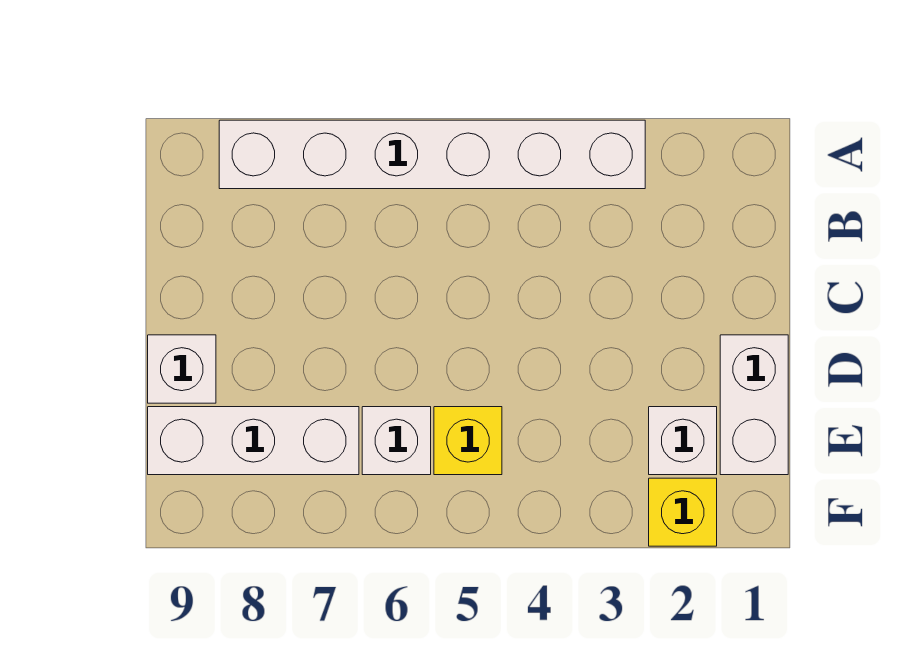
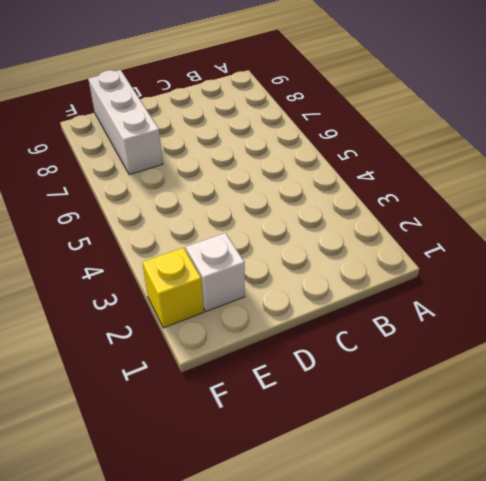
none -> white 1x6 brick [219,120,645,189]
none -> white 1x2 brick [720,335,788,475]

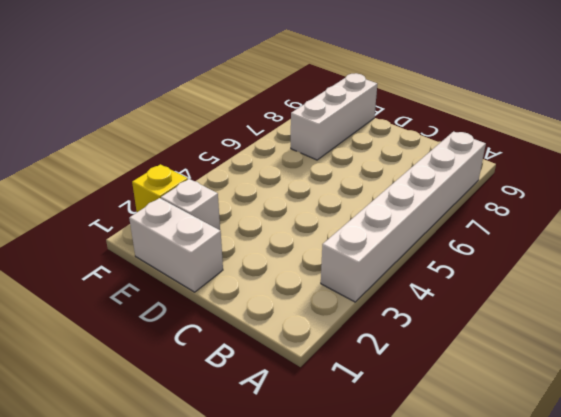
none -> white 1x1 brick [148,335,216,403]
none -> yellow 1x1 brick [434,407,502,475]

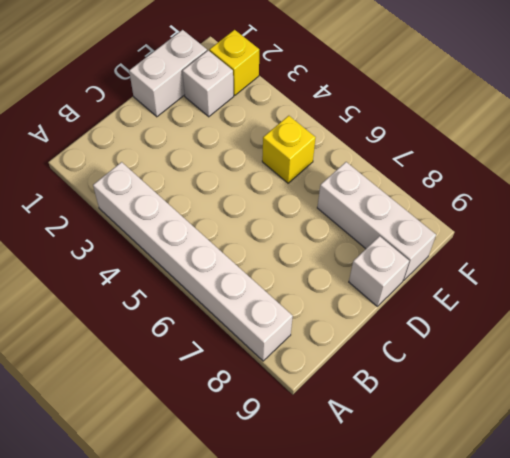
none -> white 1x1 brick [362,407,431,475]

